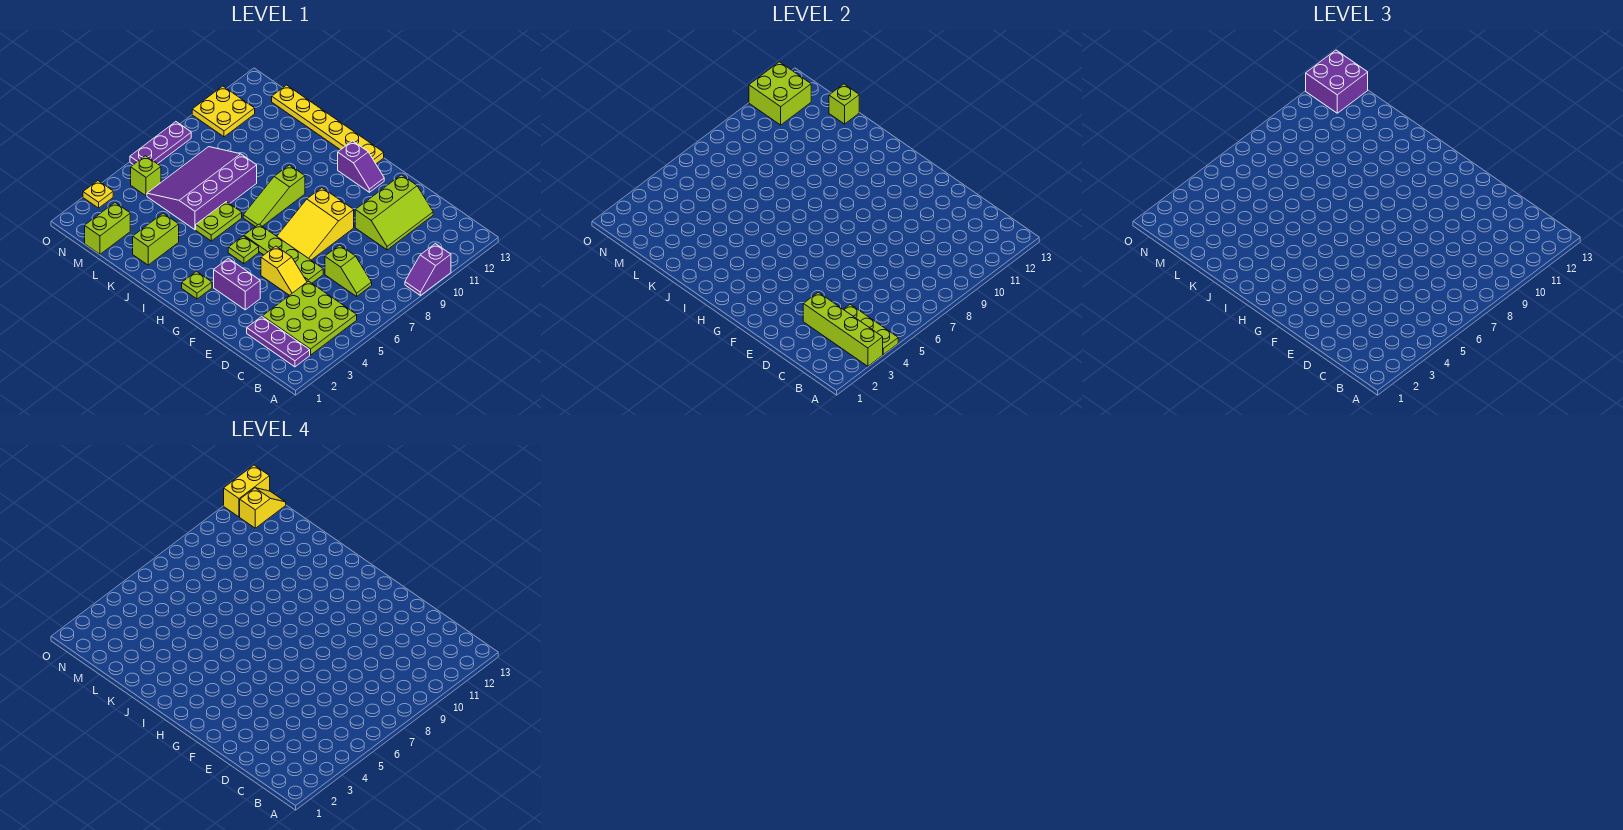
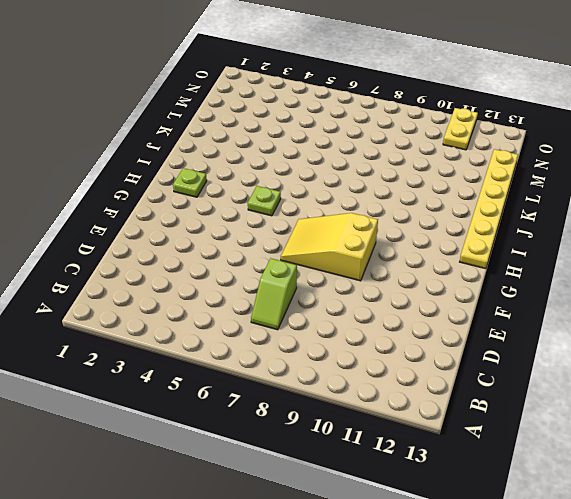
yellow 1x2 plate [443,108,478,150] -> yellow 2x2 plate [192,86,255,137]
none -> purple 1x2 slope [405,244,451,295]
none -> purple 1x3 plate [247,317,310,367]
none -> lime 3x3 plate [262,281,357,355]

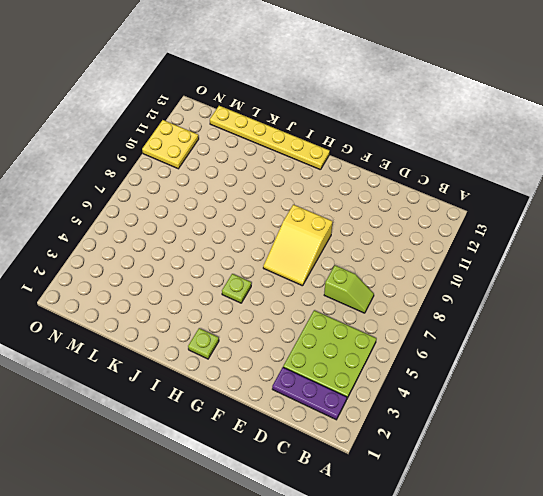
none -> purple 1x2 slope [405,244,451,295]
none -> lime 2x3 slope [355,175,433,250]
none -> yellow 1x2 slope [261,246,307,295]

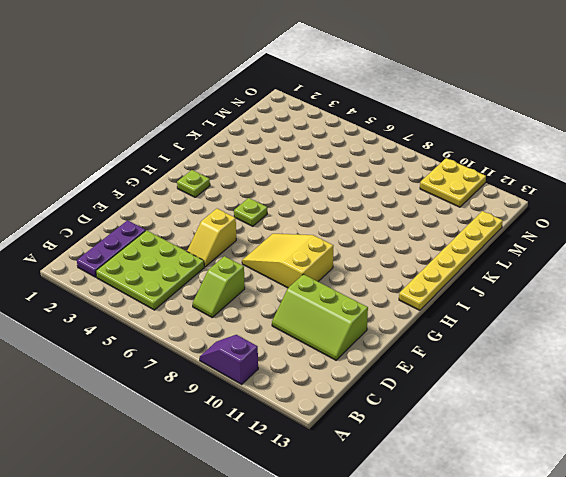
none -> lime 1x4 plate [244,224,323,283]
none -> purple 1x2 brick [214,258,260,310]
none -> purple 1x2 slope [338,141,384,192]

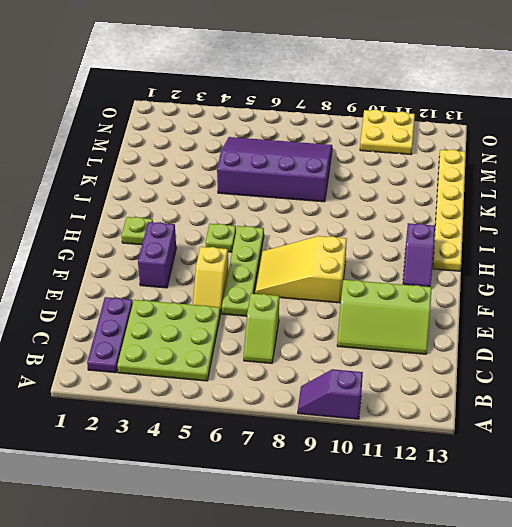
none -> lime 1x3 slope [243,165,305,227]
none -> lime 1x2 plate [196,202,242,241]
none -> lime 1x2 brick [133,213,179,265]

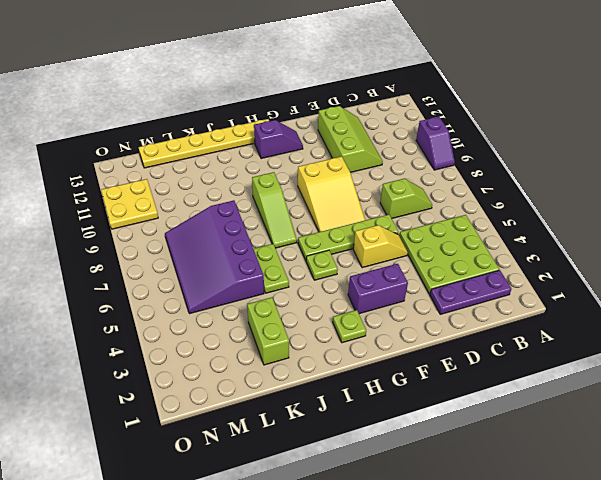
none -> lime 1x2 brick [85,203,130,254]
none -> lime 1x1 brick [131,156,161,196]
none -> yellow 1x1 plate [83,181,113,208]

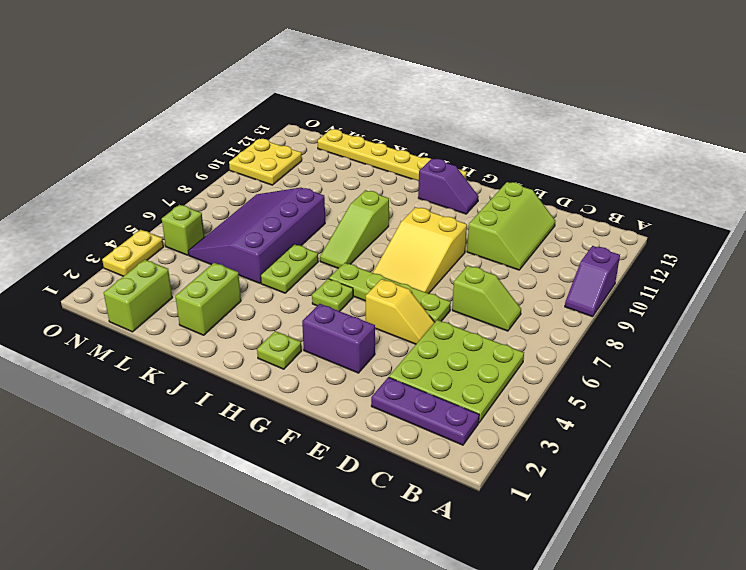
yellow 1x2 plate [102,230,164,276] -> yellow 1x1 plate [83,181,113,208]
none -> purple 1x3 plate [130,122,191,165]
none -> lime 1x4 brick [803,292,883,366]
none -> lime 1x3 plate [843,304,898,354]

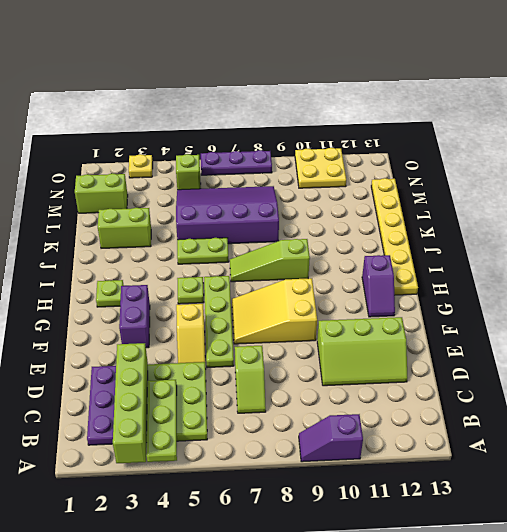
none -> lime 1x1 brick [829,84,859,124]
none -> lime 2x2 brick [749,62,811,125]
none -> purple 2x2 brick [1306,50,1368,113]

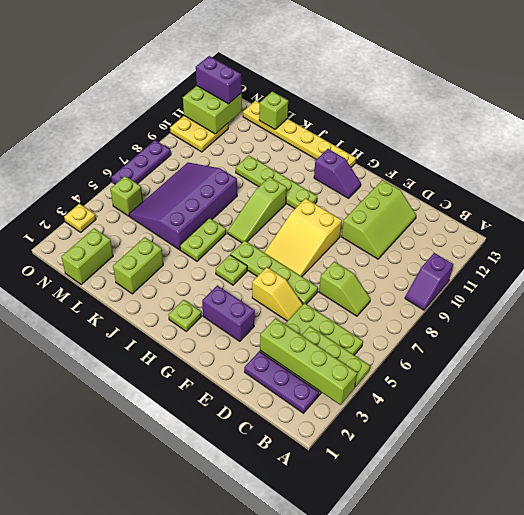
lime 1x4 plate [236,155,317,209] -> none
purple 1x2 brick [196,56,242,104] -> purple 2x2 brick [1306,50,1368,113]
none -> yellow 1x2 slope [240,488,286,528]
none -> yellow 1x2 brick [224,465,270,517]

